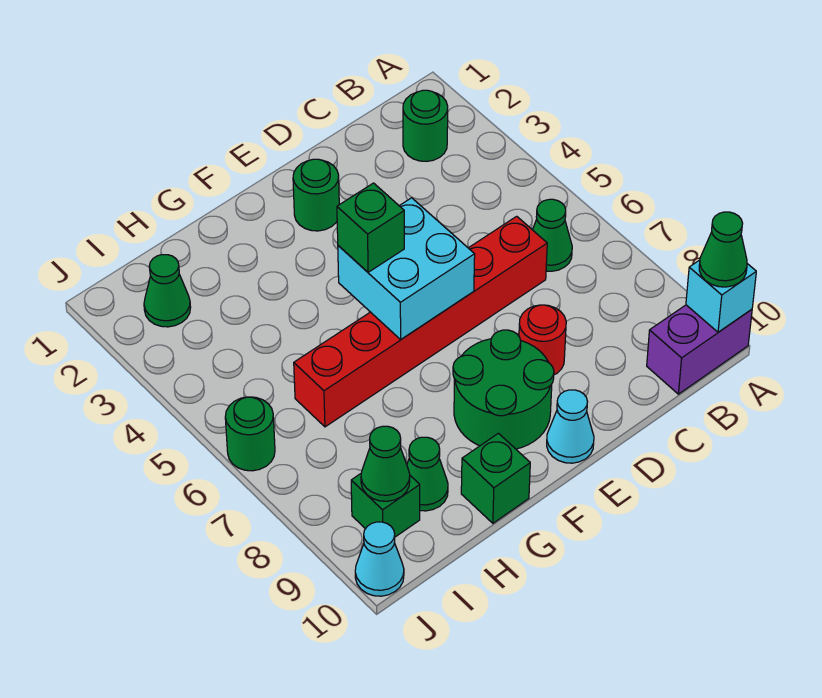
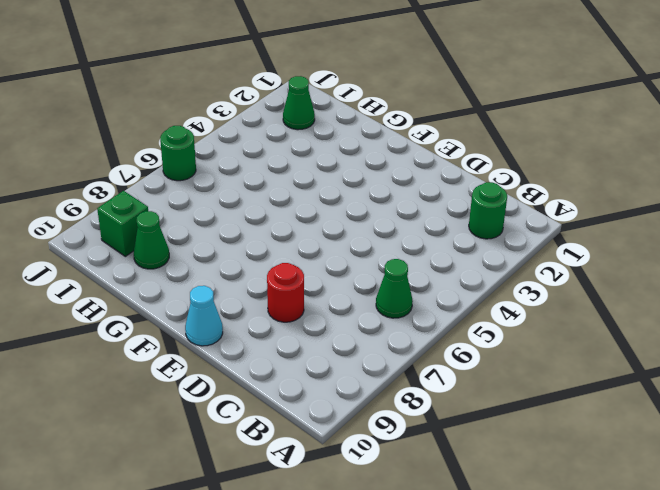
none -> purple 1x2 brick [647,305,752,394]
none -> red 1x6 brick [294,216,547,427]
none -> green 1x1 round brick [293,159,339,231]

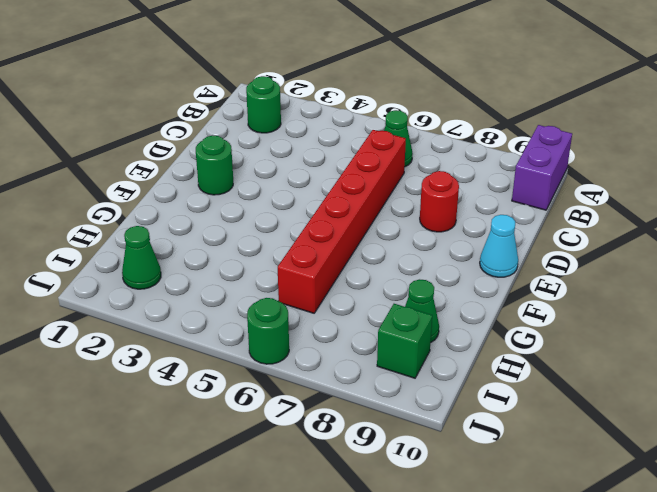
none -> green 2x2 round brick [453,330,554,449]
none -> green 1x1 brick [461,433,530,523]
none -> cyan 1x1 cone [355,522,404,596]

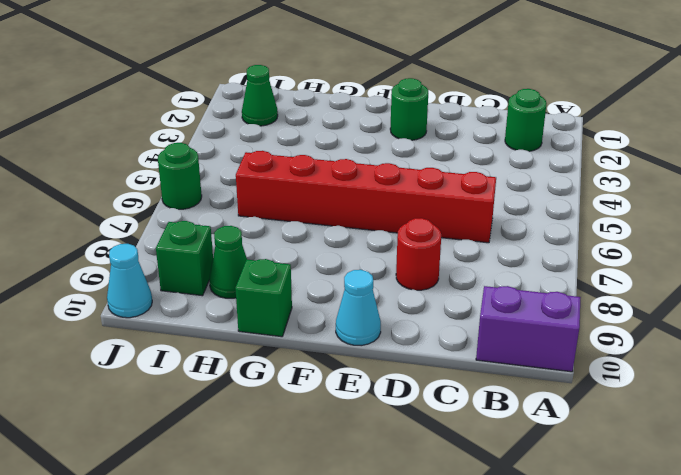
none -> green 1x1 cone [533,199,572,271]
none -> green 2x2 round brick [453,330,554,449]
none -> cyan 1x1 brick [686,260,756,332]

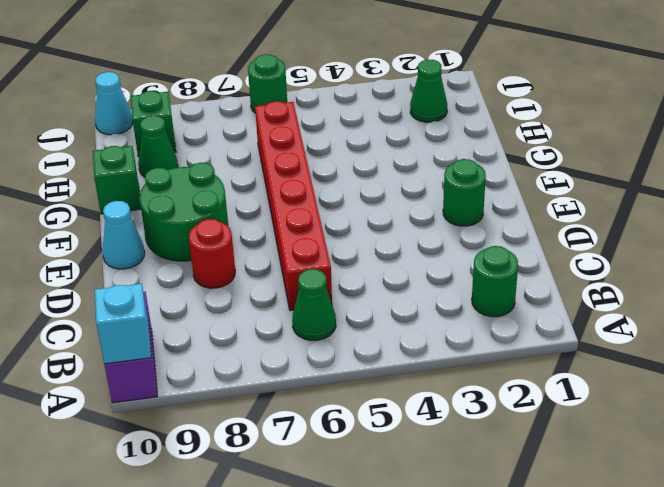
none -> cyan 2x2 brick [338,198,475,339]
none -> green 1x1 cone [361,426,410,501]
none -> green 1x1 cone [699,212,747,287]

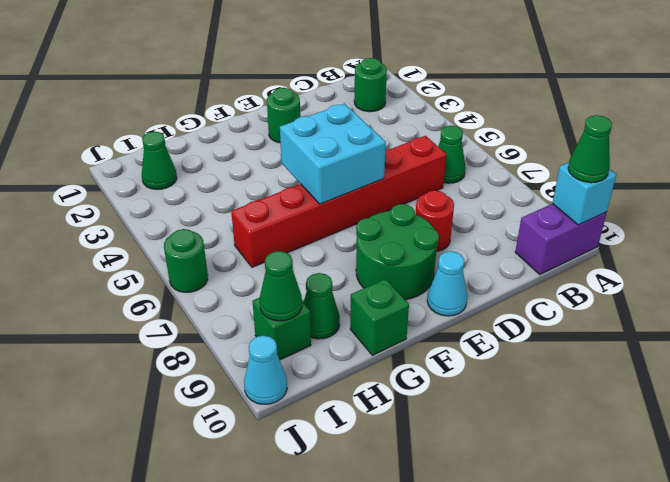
none -> green 1x1 brick [337,183,404,272]

